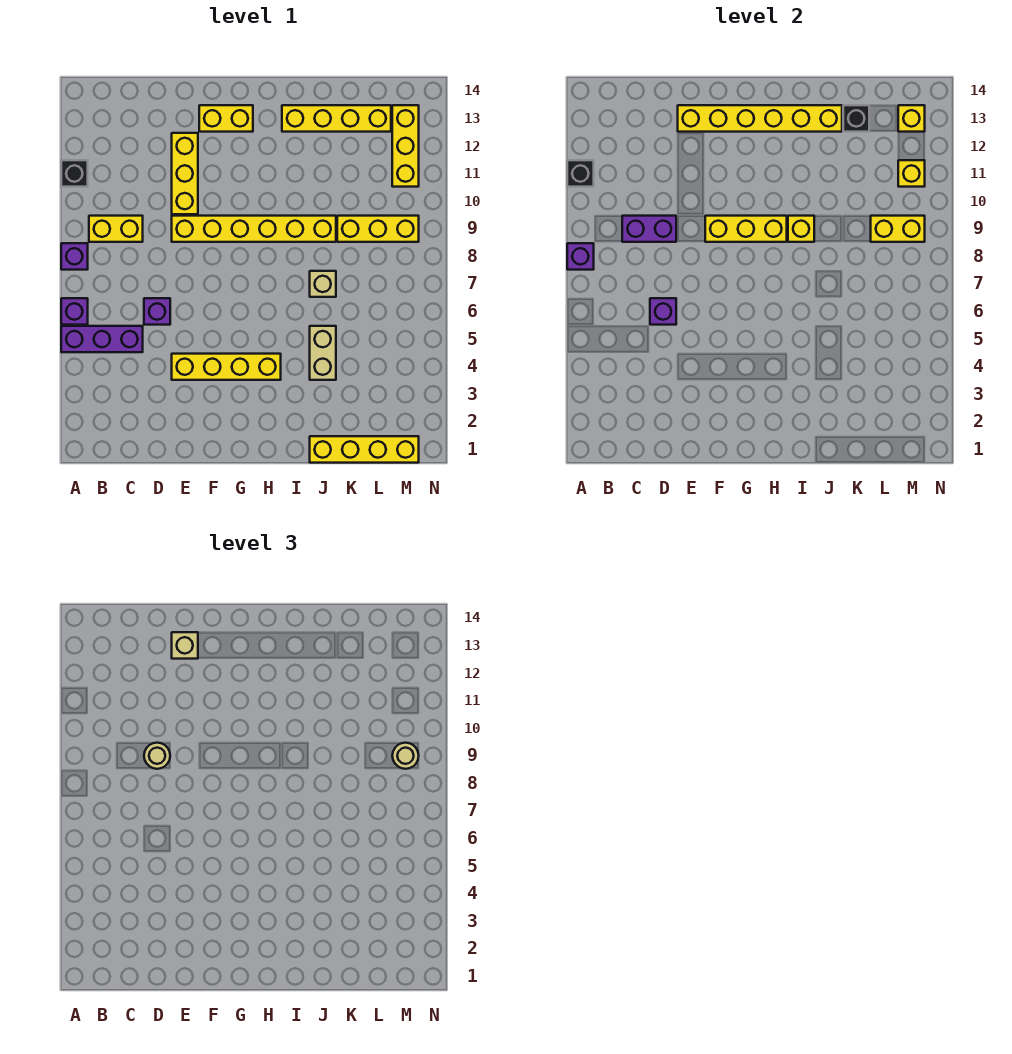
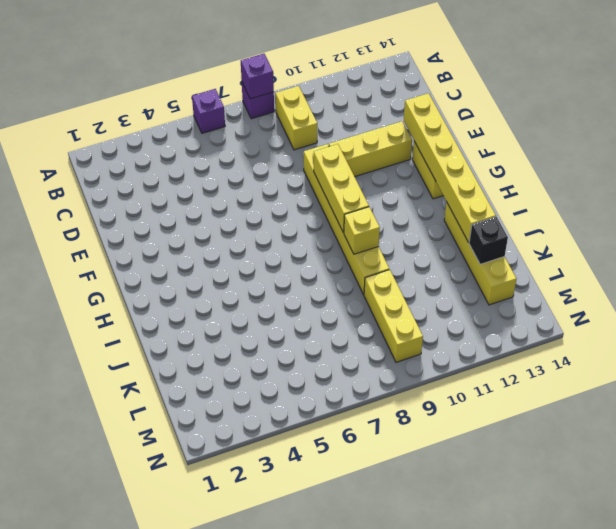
none -> purple 1x3 brick [61,326,143,352]
none -> black 1x1 brick [61,160,88,187]
none -> purple 1x1 brick [144,298,170,325]
none -> yellow 1x4 brick [172,354,281,380]

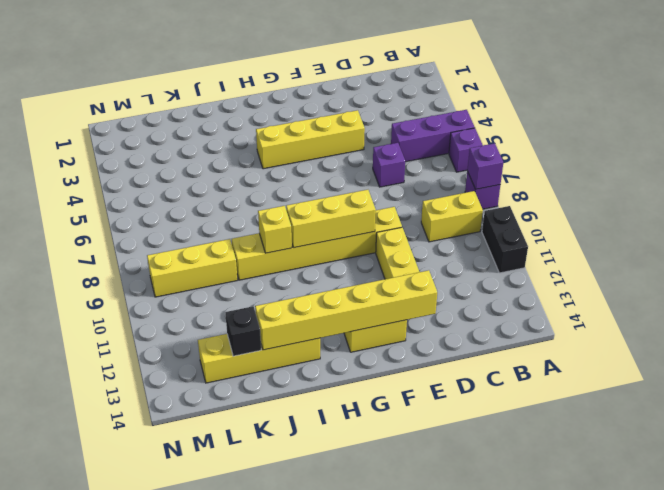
black 1x2 brick [482,206,528,273] -> black 1x1 brick [61,160,88,187]
none -> yellow 1x4 brick [310,436,419,463]
none -> tan 1x2 brick [310,326,336,380]
none -> tan 1x1 brick [310,271,336,297]
none -> yellow 1x3 brick [392,105,419,187]

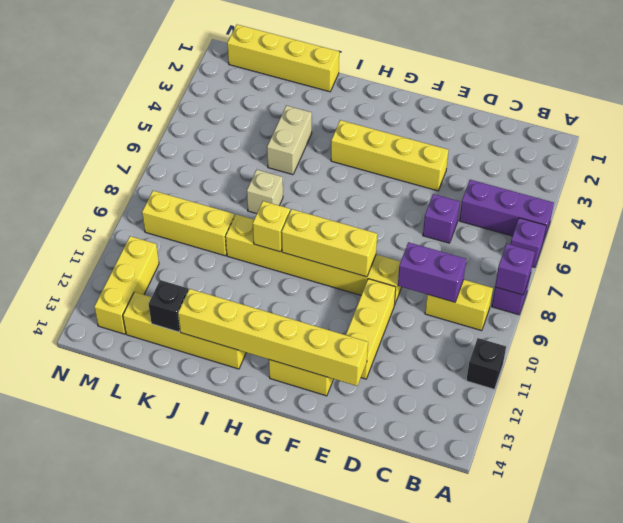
none -> black 1x1 brick [567,160,594,187]
none -> purple 1x1 brick [650,298,676,325]
none -> yellow 1x2 brick [871,216,925,242]
none -> yellow 1x1 brick [898,160,925,187]

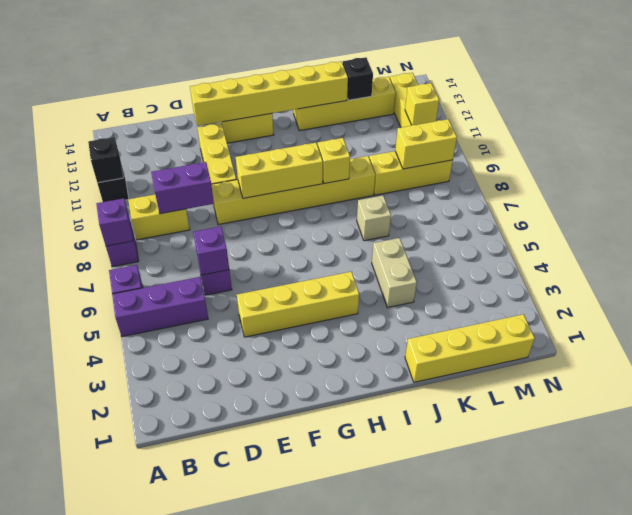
none -> yellow 1x1 brick [898,105,925,132]
none -> tan 1x1 round brick [144,743,170,769]
none -> tan 1x1 brick [172,632,198,659]
none -> tan 1x1 round brick [392,743,419,769]

